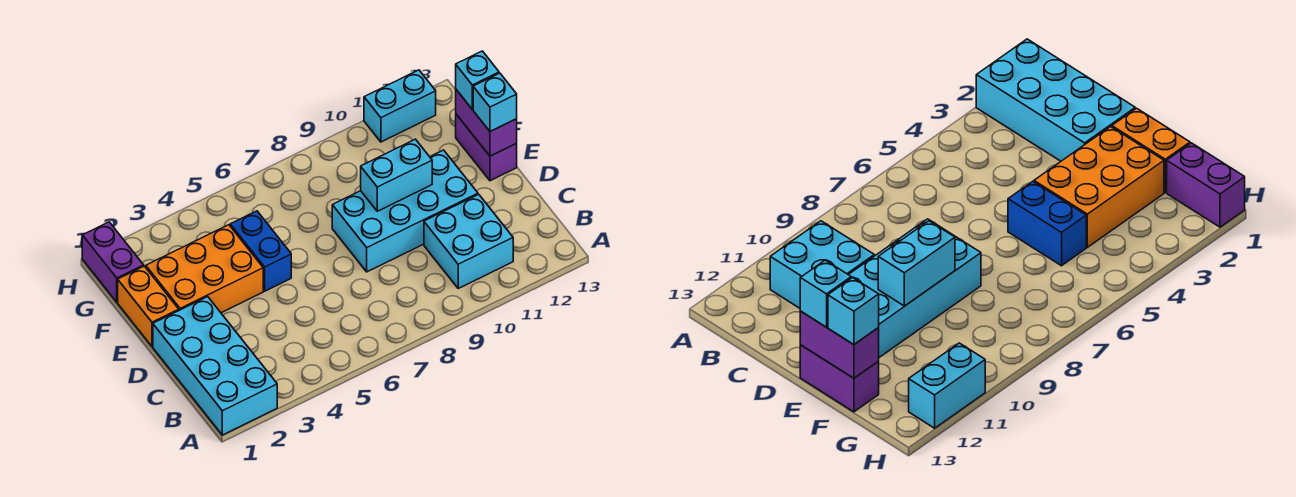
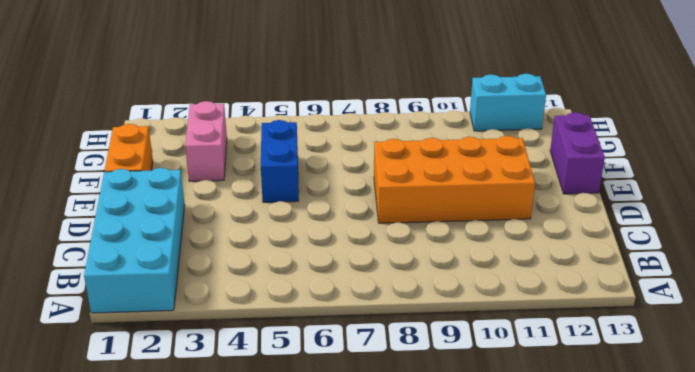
orange 2x4 brick [374,136,535,223] -> cyan 2x4 brick [332,150,478,272]
pink 1x2 brick [185,101,227,181] -> orange 2x3 brick [146,225,263,313]
none -> cyan 2x2 brick [424,194,513,288]
none -> purple 1x2 brick [82,222,144,302]
none -> cyan 1x2 brick [361,139,432,211]

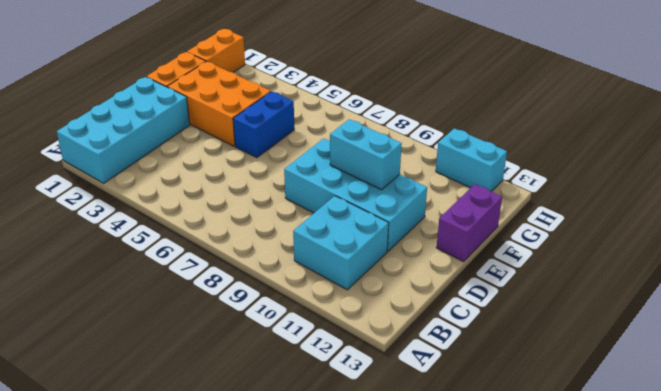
orange 1x2 brick [187,29,245,72] -> purple 1x2 brick [82,222,144,302]
none -> purple 1x2 brick [456,90,517,156]
none -> cyan 1x1 brick [473,73,517,131]
none -> cyan 1x1 brick [456,51,499,109]

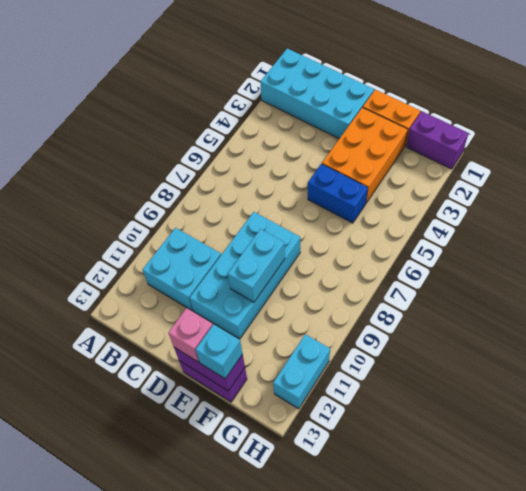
pink 1x1 brick [168,308,213,362] -> cyan 1x1 brick [473,73,517,131]

